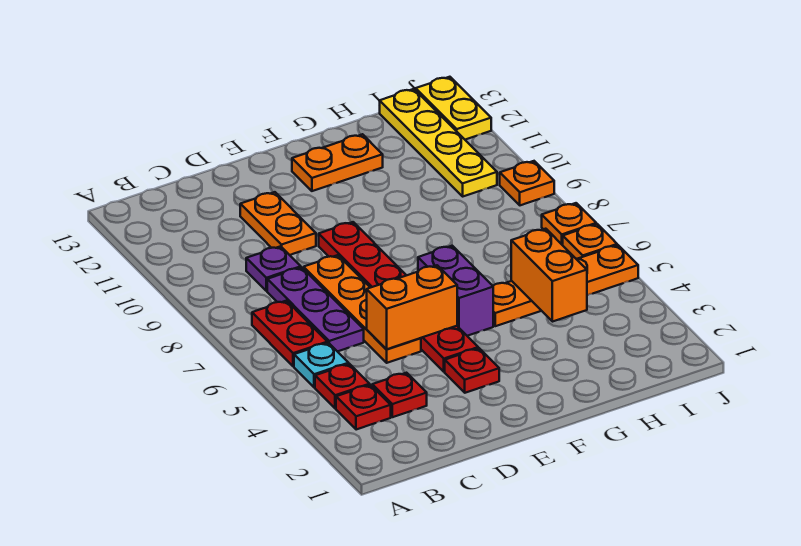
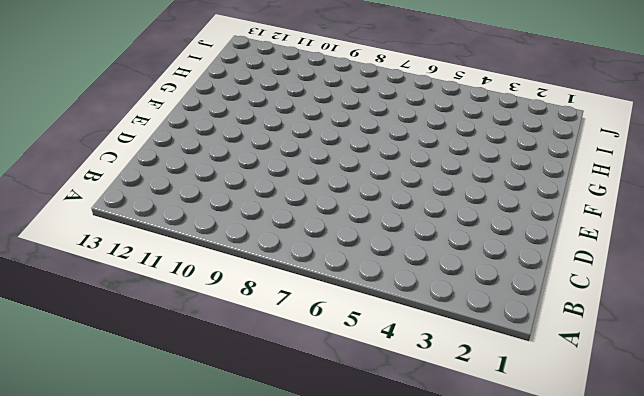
none -> red 1x1 plate [336,385,391,430]
none -> red 1x1 plate [315,364,370,408]
none -> cyan 1x1 plate [294,343,349,387]

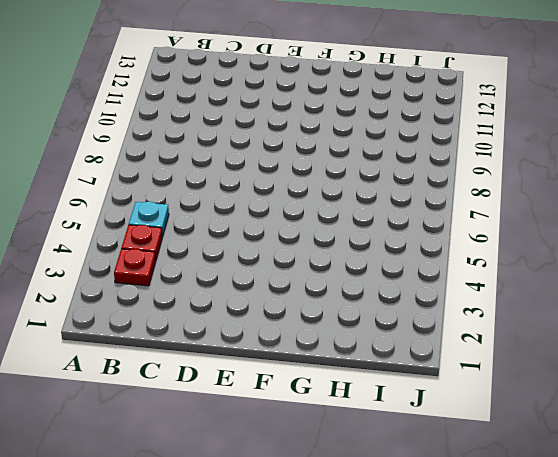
none -> red 1x2 plate [252,301,328,366]
none -> red 1x1 plate [372,373,427,417]
none -> purple 1x3 plate [267,267,364,352]

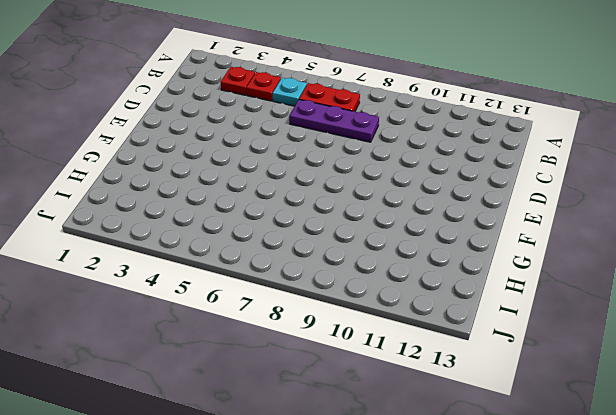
none -> red 1x1 plate [372,373,427,417]
none -> purple 1x1 plate [246,246,301,291]
none -> orange 1x4 plate [304,255,421,363]

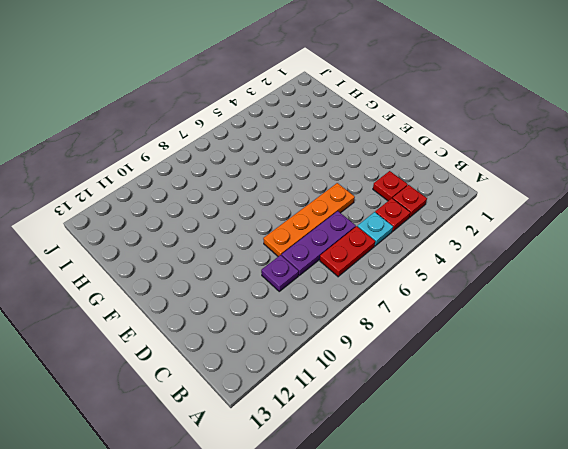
none -> orange 1x2 plate [240,192,316,255]
none -> red 1x1 plate [445,348,499,393]
none -> red 1x6 plate [319,222,478,372]

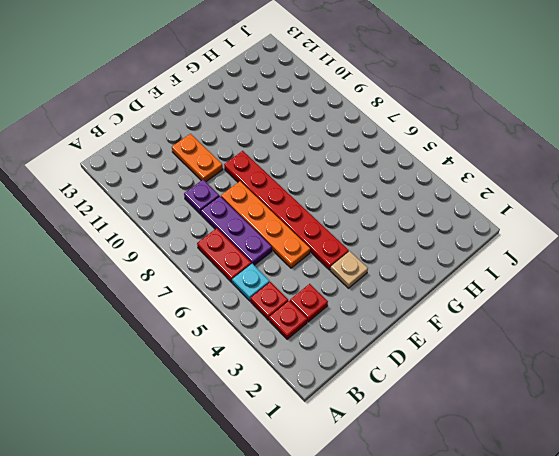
tan 1x1 plate [330,251,368,288] -> red 1x1 plate [445,348,499,393]
none -> purple 1x2 brick [418,246,493,336]
none -> orange 1x2 plate [292,134,383,191]
none -> orange 1x4 plate [493,245,638,326]

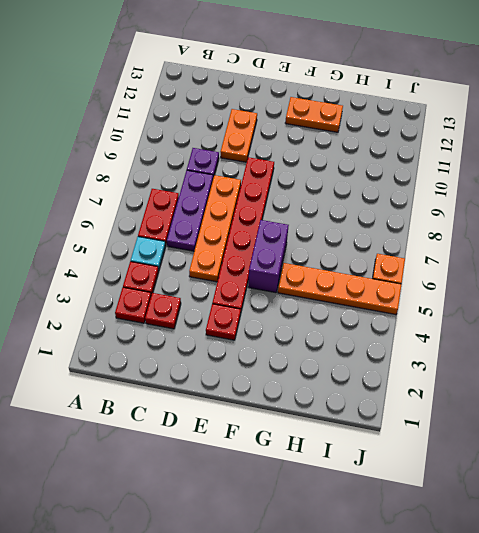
none -> yellow 1x4 plate [380,89,497,196]
none -> orange 1x1 plate [542,203,596,245]
none -> orange 1x1 plate [500,161,554,205]

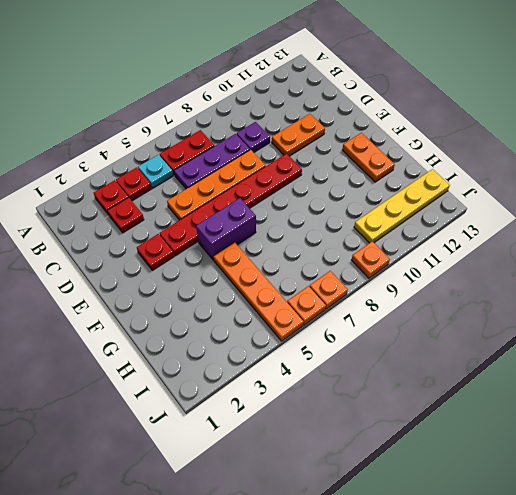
none -> yellow 1x2 plate [416,77,491,140]
none -> orange 1x2 brick [367,265,457,349]
none -> orange 1x2 brick [511,229,587,322]

